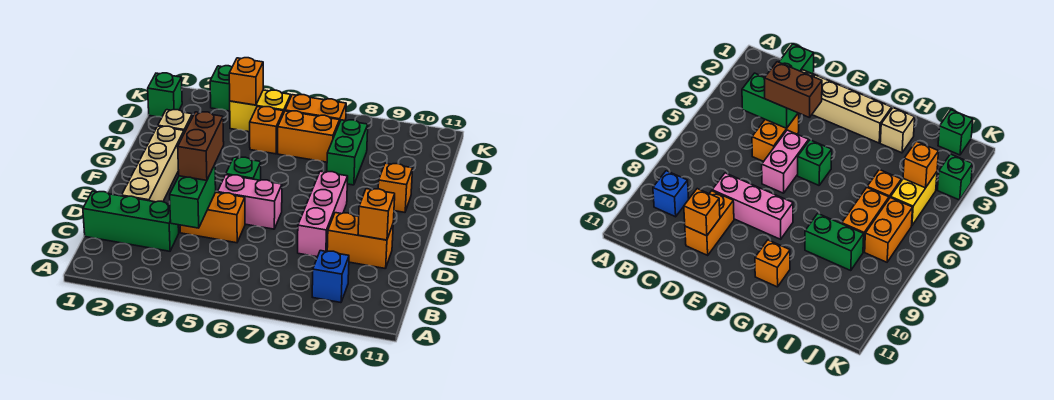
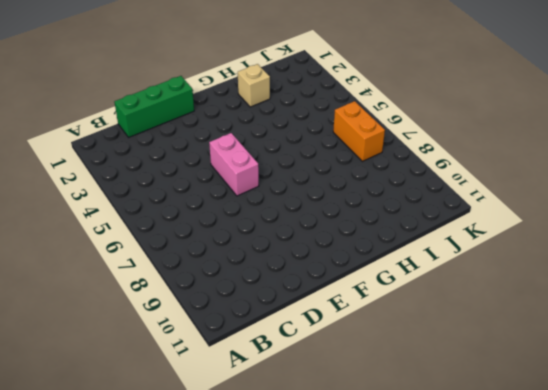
green 1x3 brick [114,76,194,137] -> green 1x3 brick turned to [83,191,179,251]
none -> blue 1x1 brick [312,251,349,303]
none -> tan 1x4 brick [122,126,184,202]
none -> orange 1x2 brick [180,192,245,243]

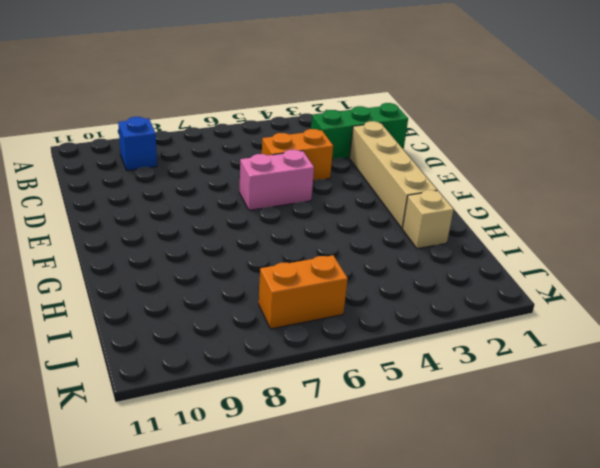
none -> pink 1x3 brick [298,171,348,257]
none -> orange 1x2 brick [327,213,393,269]
none -> green 1x1 brick [226,157,261,180]

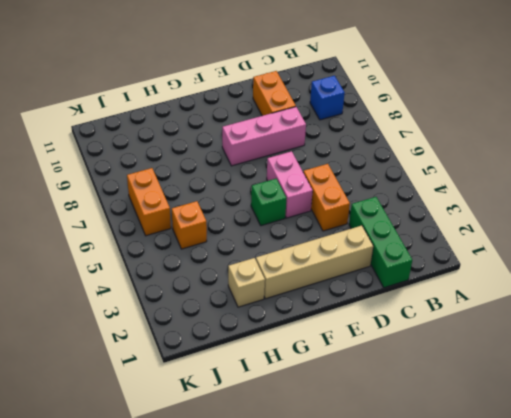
none -> orange 1x1 brick [378,163,413,212]
none -> green 1x2 brick [327,120,368,185]
none -> orange 1x2 brick [278,111,340,162]

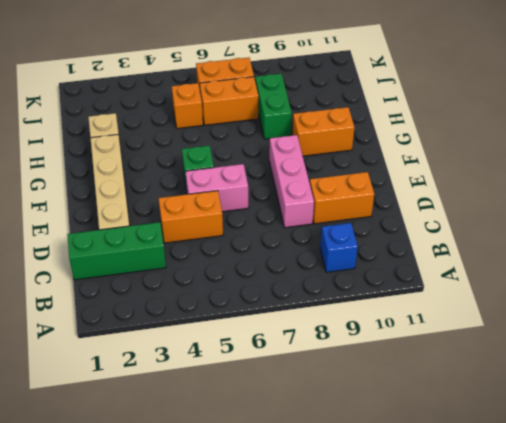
orange 1x2 brick [292,107,354,156] -> orange 1x1 brick [378,163,413,212]
none -> green 1x1 brick [148,73,182,117]
none -> yellow 1x2 brick [230,90,291,132]
none -> green 1x1 brick [210,66,232,111]

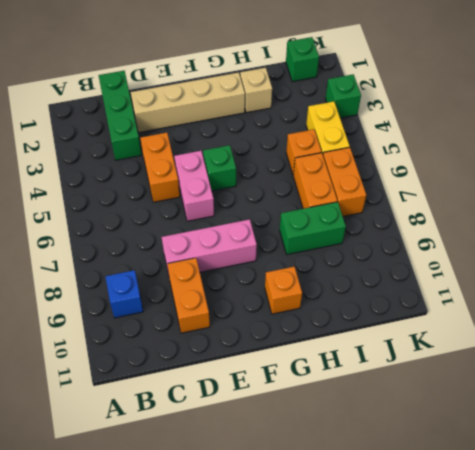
none -> green 1x2 brick [170,165,216,228]
none -> orange 1x1 brick [358,189,395,240]
none -> orange 1x1 brick [229,58,263,105]

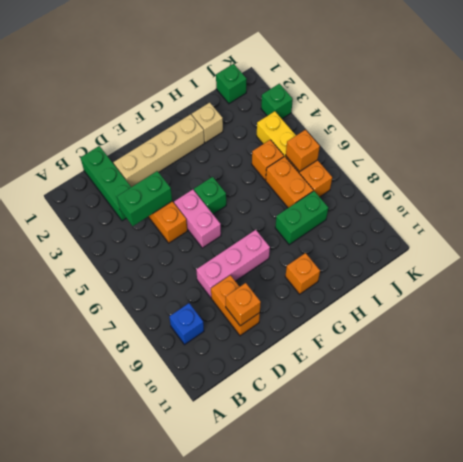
orange 1x1 brick [286,130,320,172] -> orange 1x1 brick moved to [229,58,263,105]
none -> brown 1x2 brick [178,112,224,180]

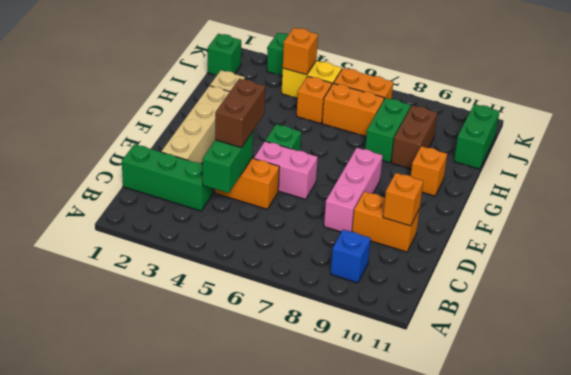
brown 1x2 brick [391,105,437,169] -> none
green 1x2 brick [454,104,500,169] -> none

